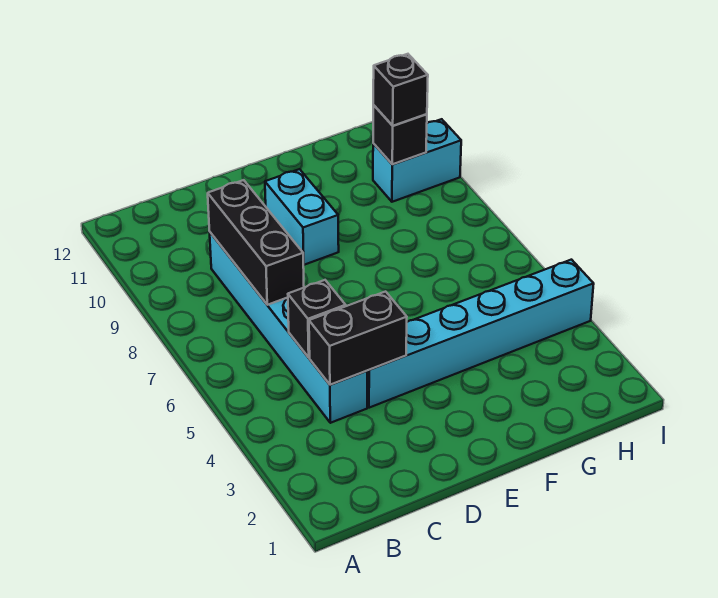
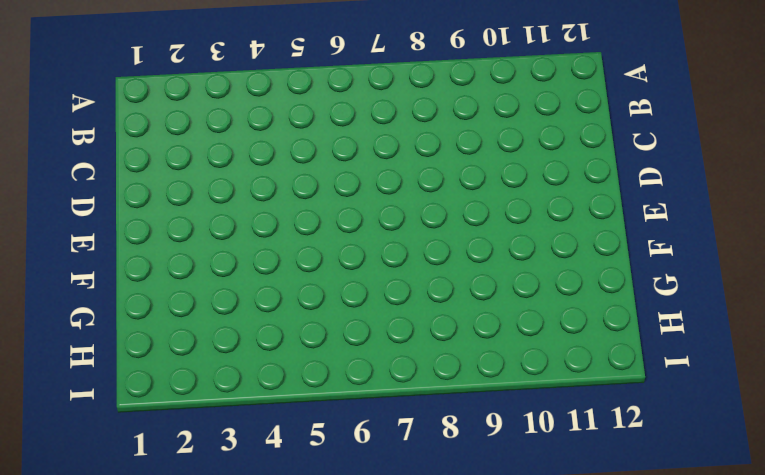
none -> cyan 1x6 brick [210,232,367,423]
none -> cyan 1x6 brick [367,260,594,408]

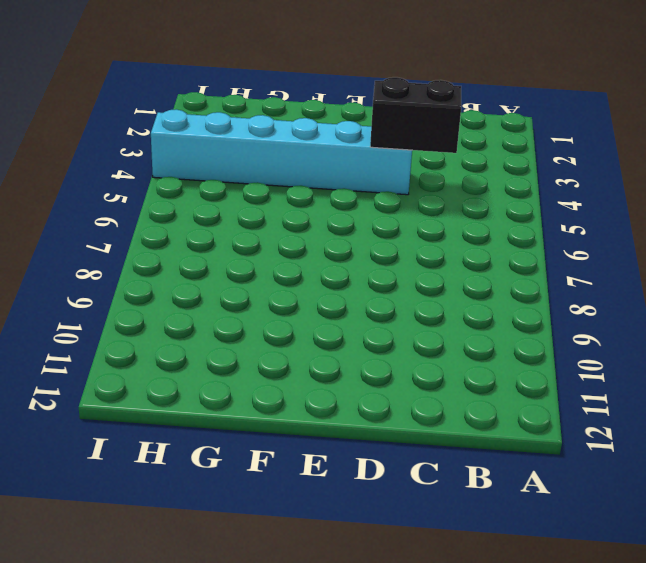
none -> cyan 1x6 brick [210,232,367,423]
none -> cyan 1x2 brick [265,169,339,265]

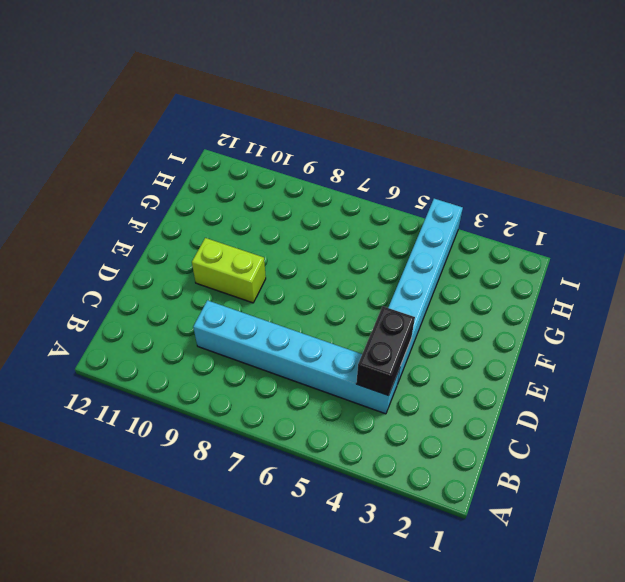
lime 1x2 brick [192,238,266,303] -> cyan 1x2 brick [265,169,339,265]
none -> cyan 1x2 brick [373,119,461,202]
none -> black 1x1 brick [288,280,346,357]

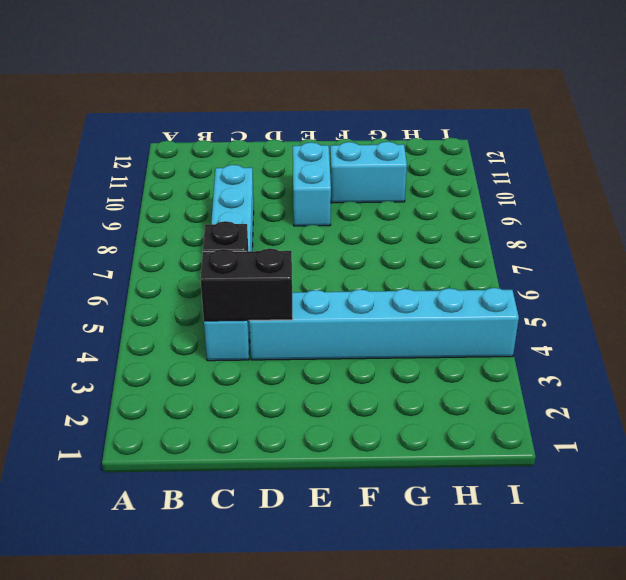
cyan 1x2 brick [330,142,407,203] -> cyan 1x2 brick moved to [373,119,461,202]
none -> black 1x3 brick [208,180,304,305]
none -> black 1x1 brick [373,105,427,164]

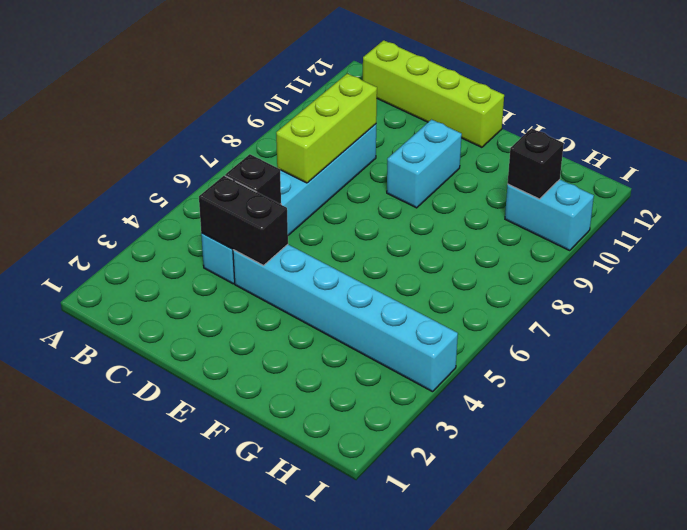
lime 1x4 brick [362,40,504,147] -> none
lime 1x3 brick [276,74,377,183] -> black 1x3 brick [208,180,304,305]
none -> black 1x1 brick [373,54,428,126]

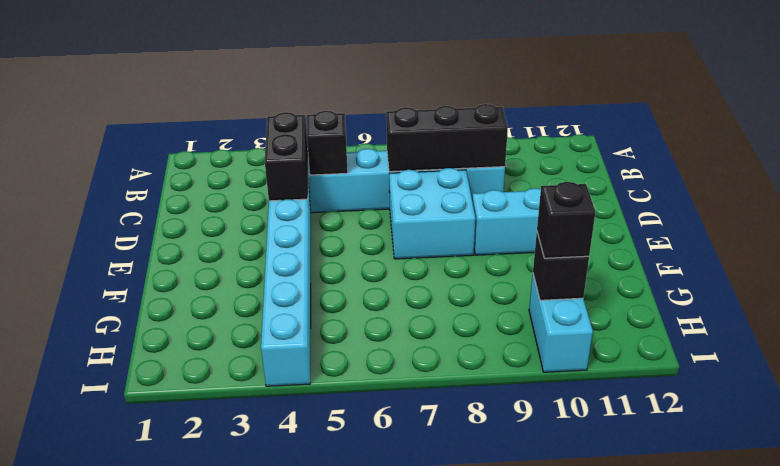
cyan 2x2 brick [389,168,475,259] -> none

